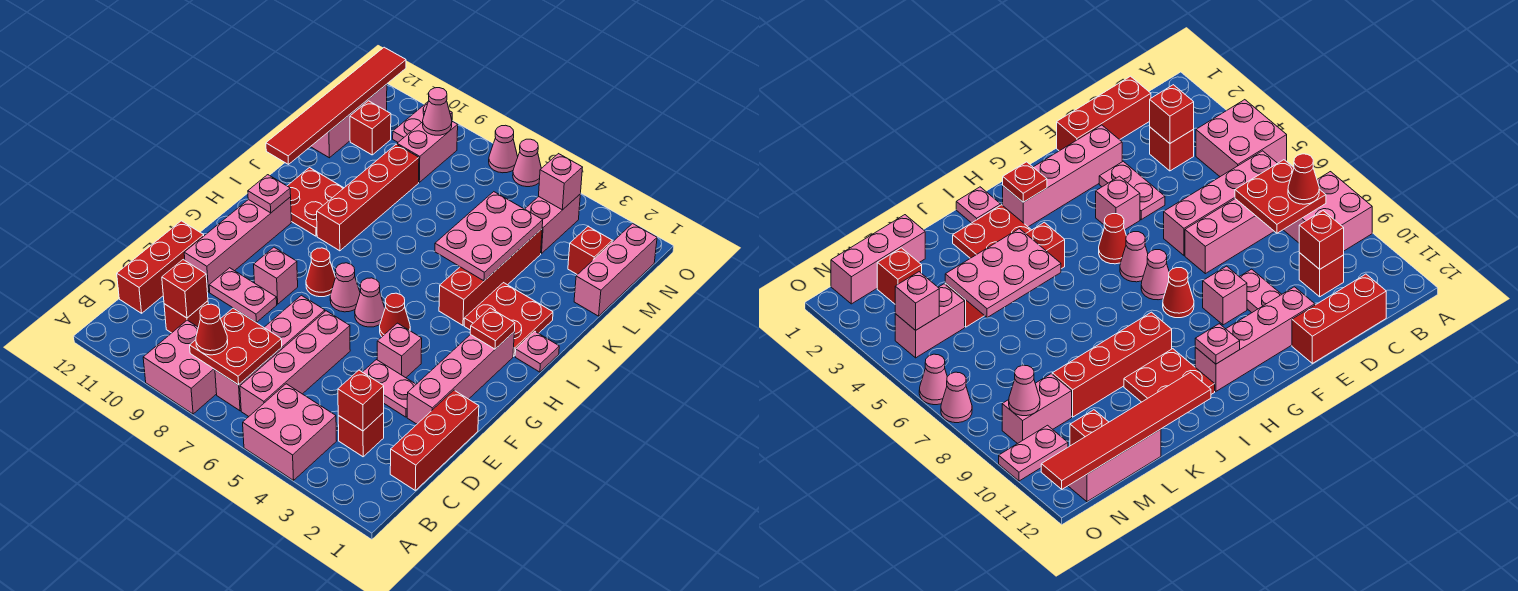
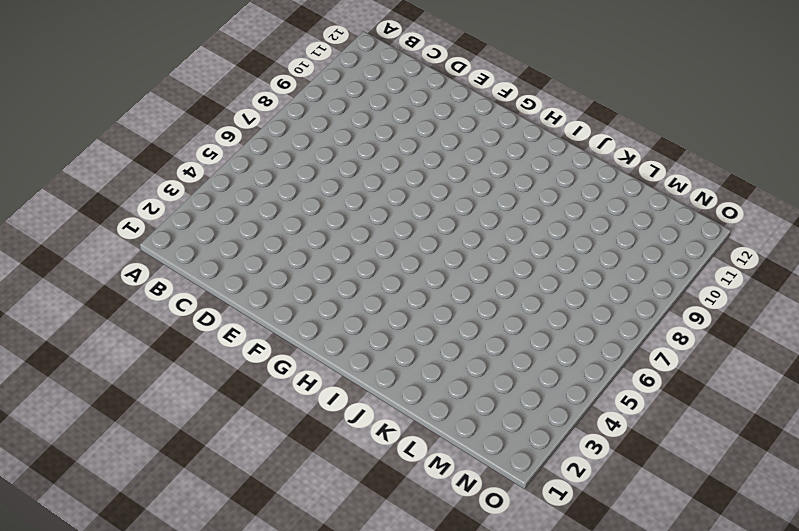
none -> pink 2x2 brick [243,384,336,480]
none -> pink 2x2 brick [143,320,217,414]
none -> pink 1x4 brick [240,311,350,416]
none -> pink 1x4 brick [215,295,325,411]

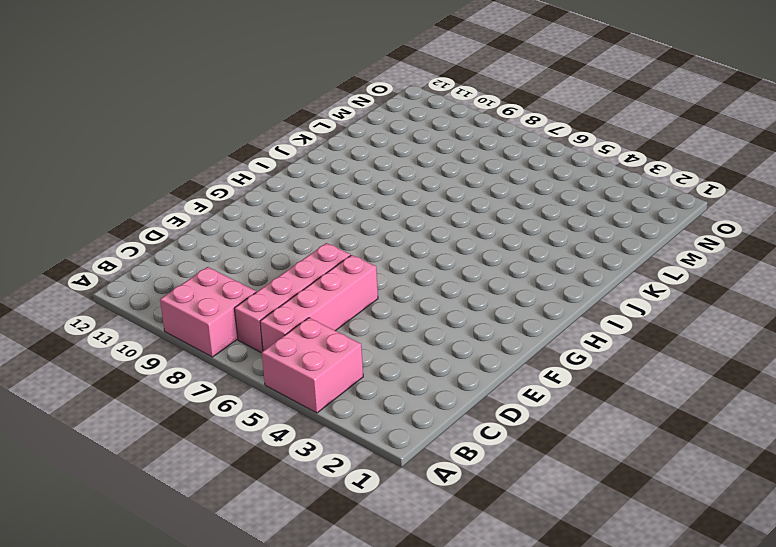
none -> red 1x3 brick [390,390,479,490]
none -> red 1x1 brick [338,413,384,457]
none -> red 1x1 brick [164,301,208,333]
none -> red 1x3 brick [117,221,204,313]

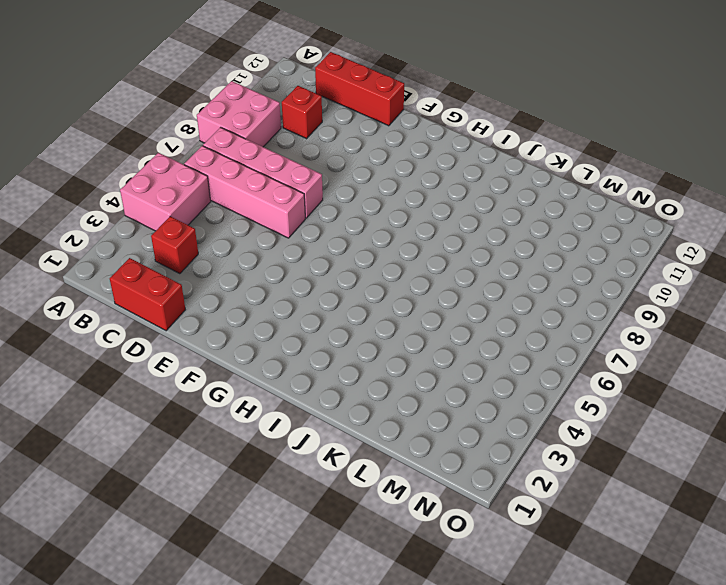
red 1x2 brick [110,258,185,331] -> red 1x3 brick [390,390,479,490]
none -> pink 1x4 brick [407,332,514,424]
none -> pink 1x2 plate [363,360,416,417]
none -> pink 1x2 plate [209,268,277,323]
none -> pink 1x4 brick [184,197,291,292]

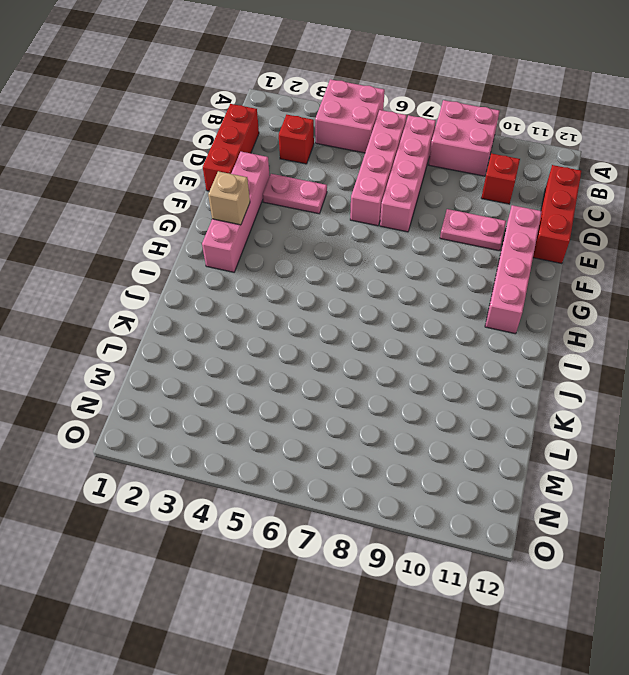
tan 1x1 brick [208,171,250,225] -> none
none -> pink 1x1 brick [377,323,422,378]
none -> pink 1x1 brick [254,247,298,304]
none -> red 1x1 cone [380,293,410,337]
none -> pink 1x1 cone [355,278,385,327]

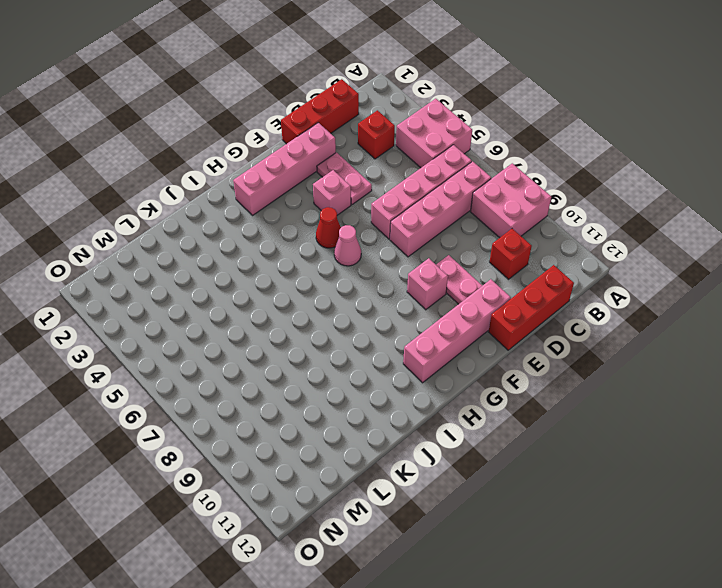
none -> pink 1x1 cone [330,263,360,312]
none -> red 1x1 cone [306,248,336,297]
none -> pink 1x1 plate [515,331,559,372]
none -> red 2x2 plate [464,283,553,356]

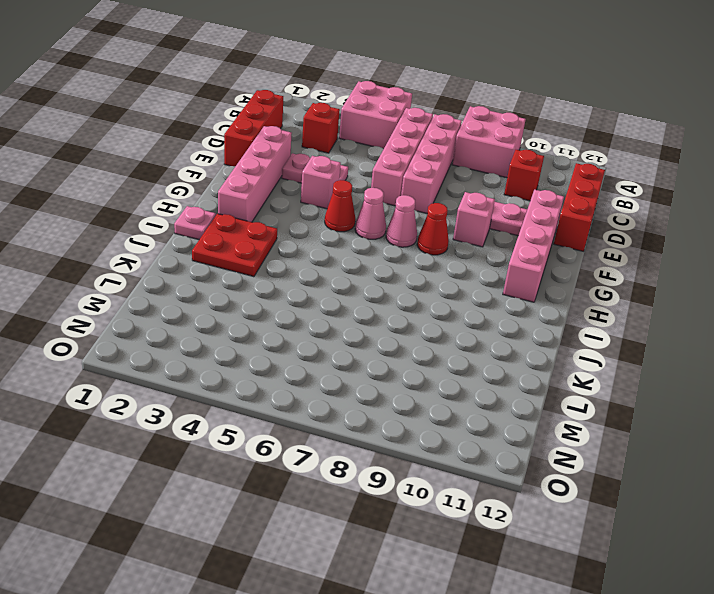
none -> red 1x4 brick [439,229,542,325]
none -> red 1x4 brick [317,144,419,251]
none -> red 2x2 plate [288,168,343,236]
none -> pink 1x3 brick [574,223,657,316]

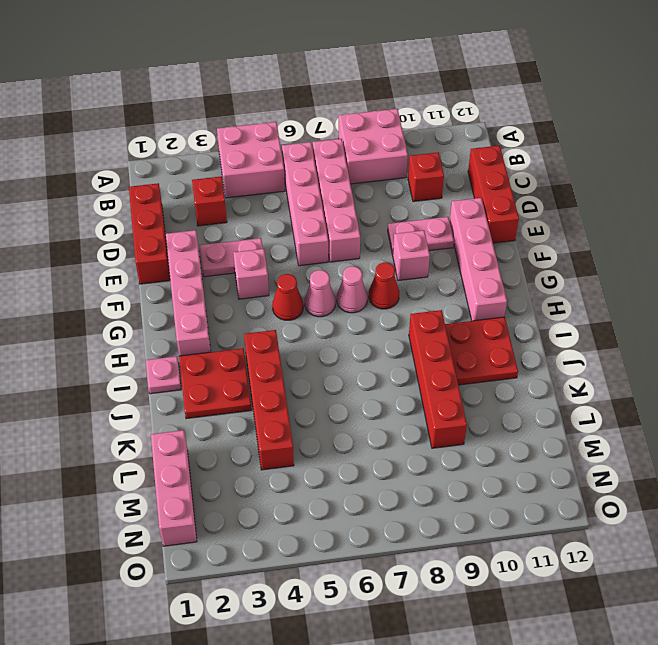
none -> pink 1x3 brick [311,84,387,158]
none -> red 1x1 brick [568,227,612,275]
none -> pink 1x2 brick [525,195,580,254]
none -> pink 1x2 brick [397,121,458,182]

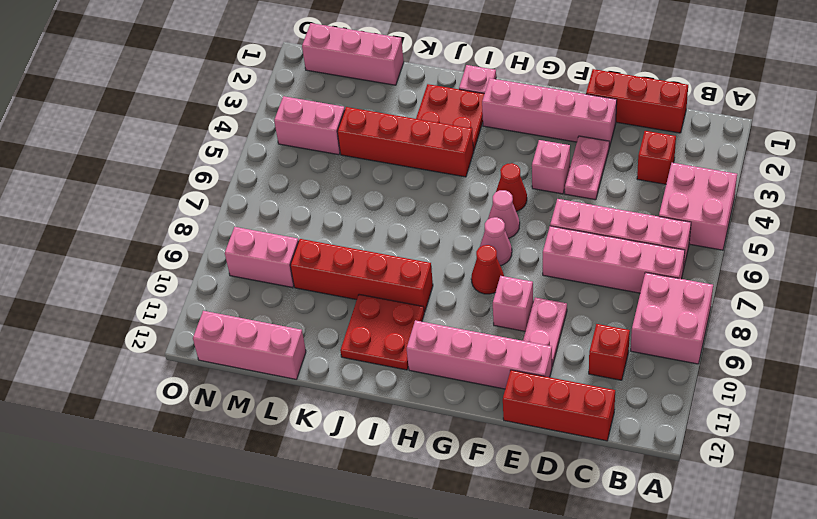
none -> red 1x1 brick [568,227,612,275]
none -> red 1x1 brick [350,101,391,155]
none -> pink 1x2 plate [393,102,452,142]
none -> pink 1x1 cone [513,139,541,187]

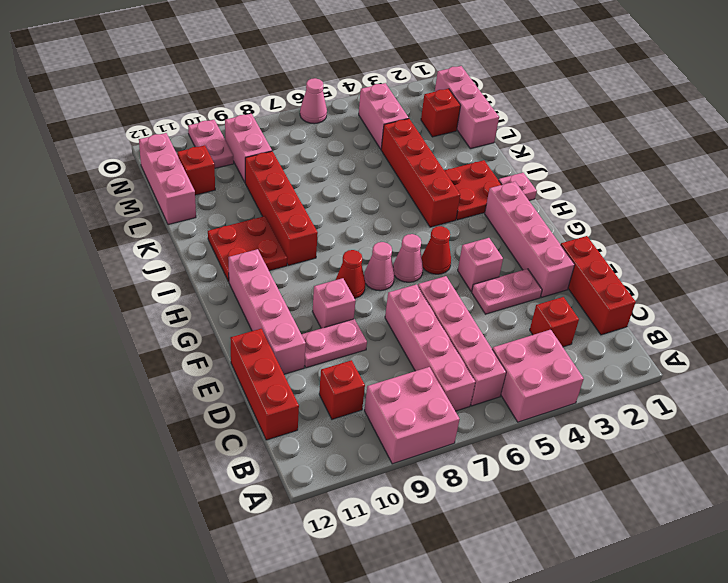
none -> pink 1x1 cone [489,125,518,173]
none -> red 2x2 plate [190,308,282,385]
none -> red 1x1 brick [338,370,384,431]
none -> red 1x1 brick [162,260,208,318]

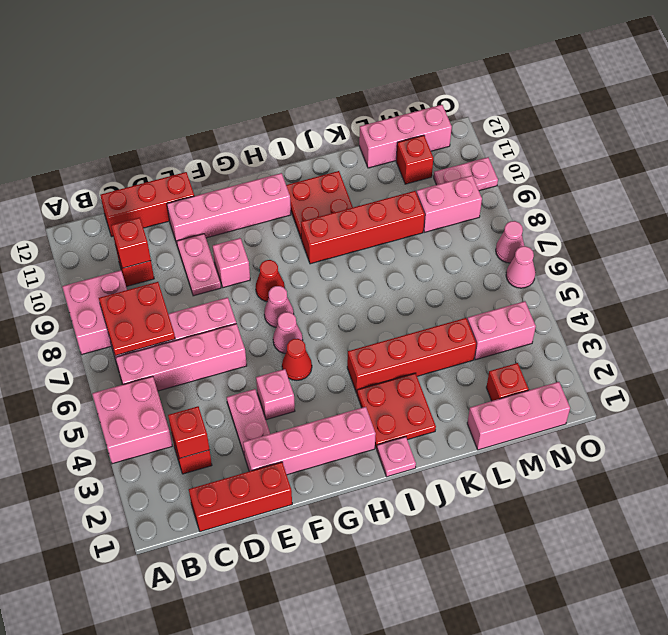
none -> red 1x1 plate [470,308,515,349]
none -> pink 1x1 plate [248,175,291,213]
none -> pink 2x3 plate [435,192,543,281]
none -> red 1x6 tile [266,47,406,164]

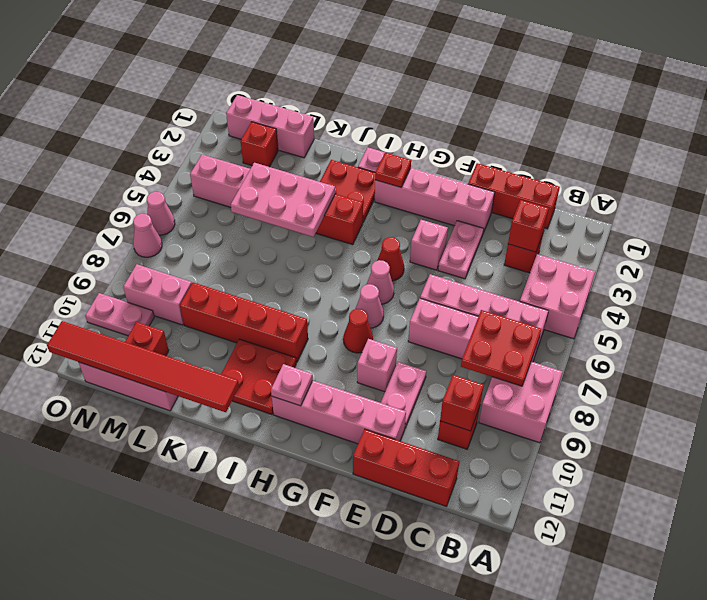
none -> pink 1x1 brick [539,154,583,210]
none -> pink 1x1 cone [423,88,452,135]
none -> red 1x1 cone [196,304,228,355]

